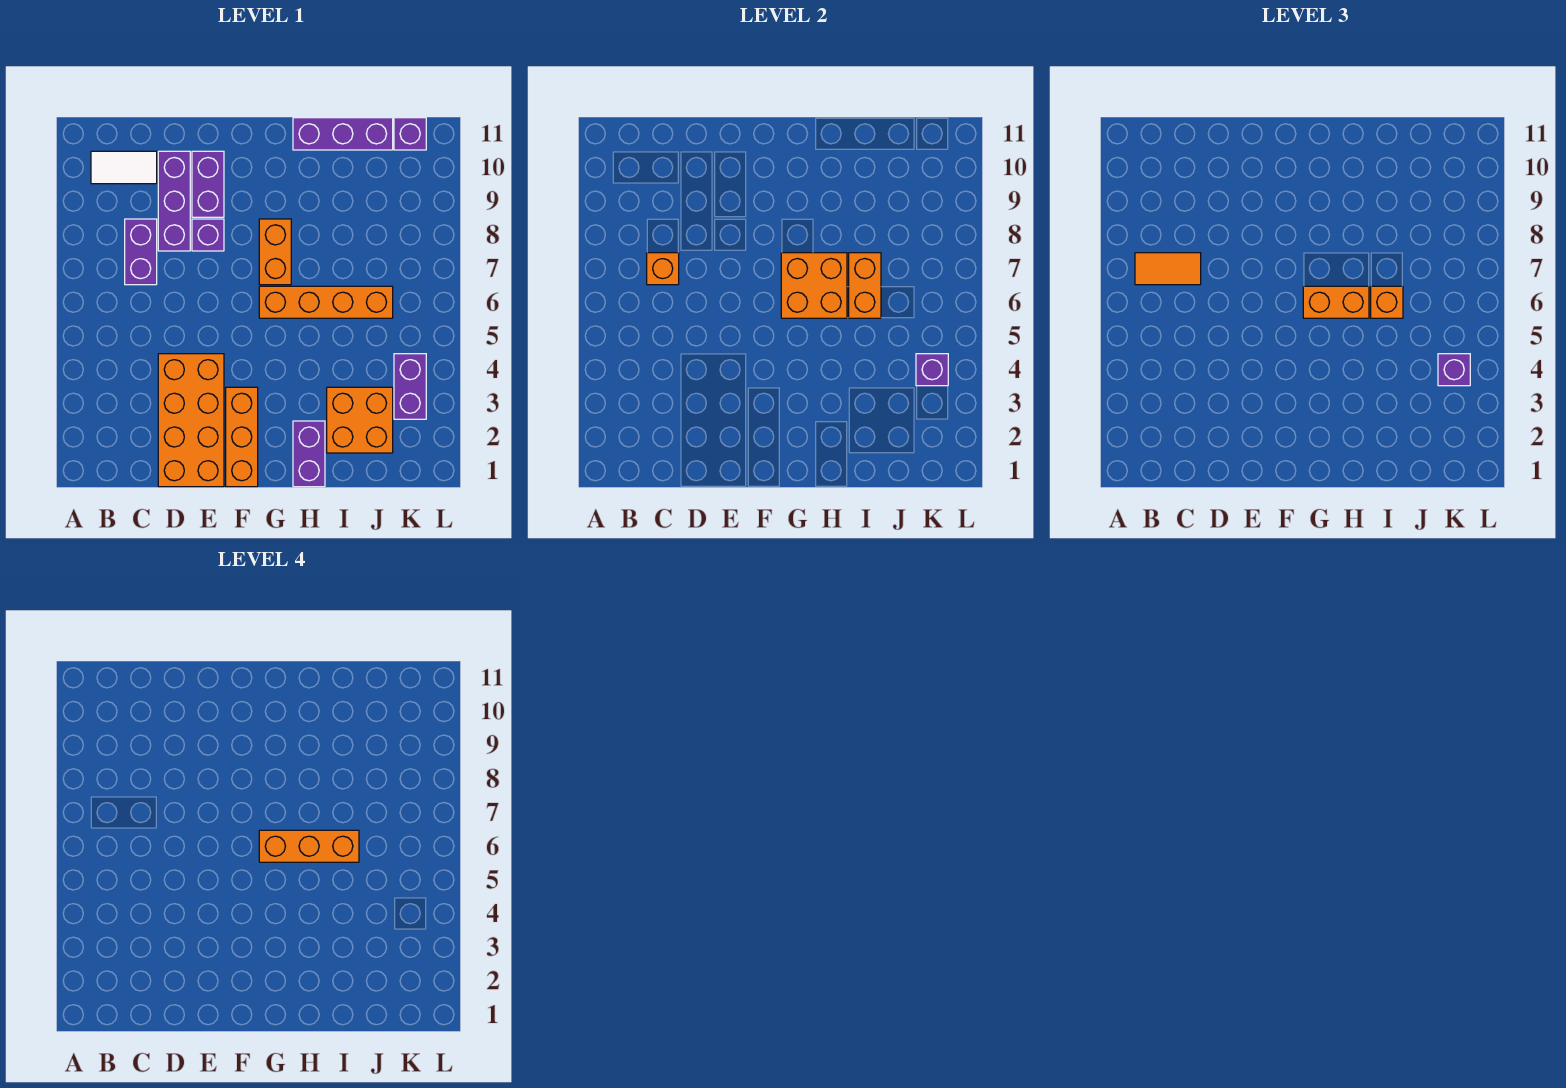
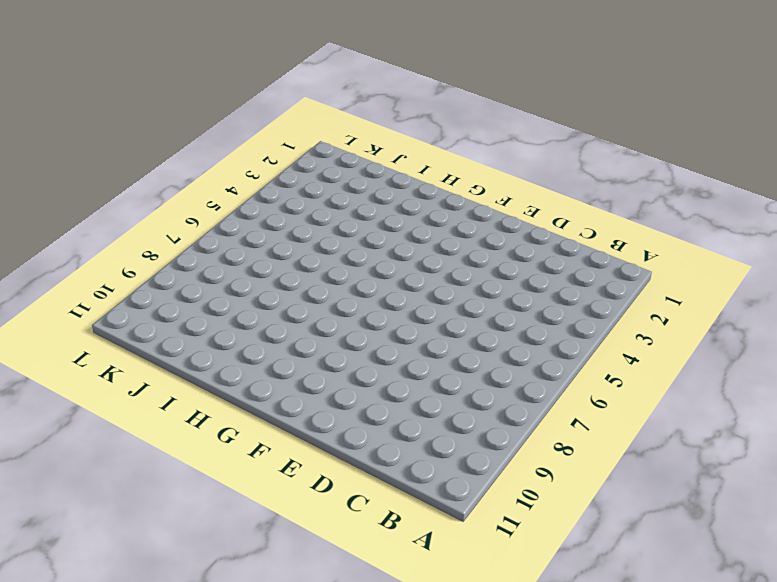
none -> white 1x2 tile [91,151,157,184]
none -> purple 1x2 brick [125,219,157,285]
none -> orange 2x4 brick [158,354,224,487]

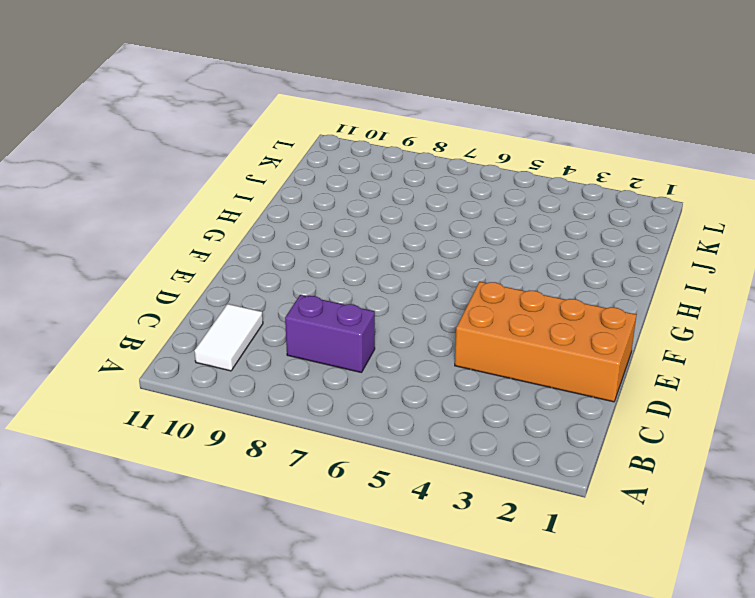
none -> purple 1x3 brick [158,151,190,251]
none -> purple 1x1 brick [192,219,224,251]
none -> purple 1x2 brick [192,151,224,217]

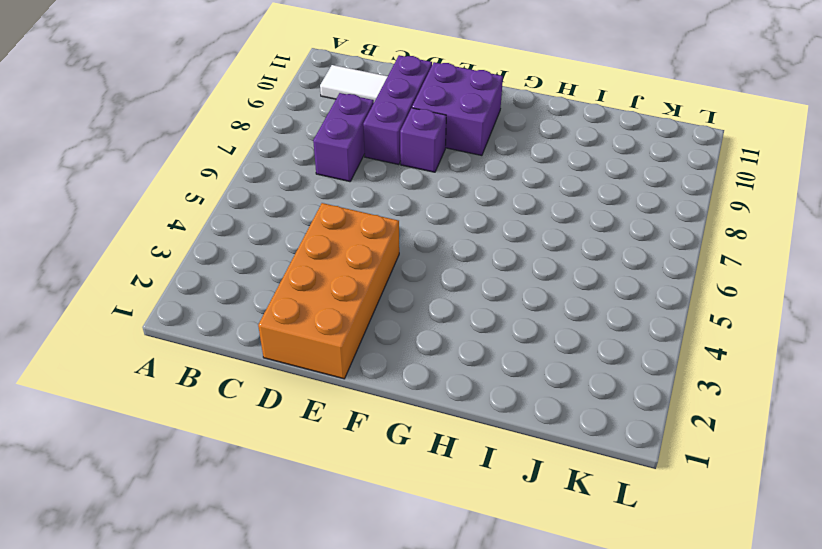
purple 2x2 brick [412,62,503,156] -> purple 1x2 brick [192,151,224,217]
none -> orange 1x3 brick [226,387,258,487]
none -> orange 1x4 brick [259,286,393,318]
none -> orange 1x2 brick [259,219,291,285]

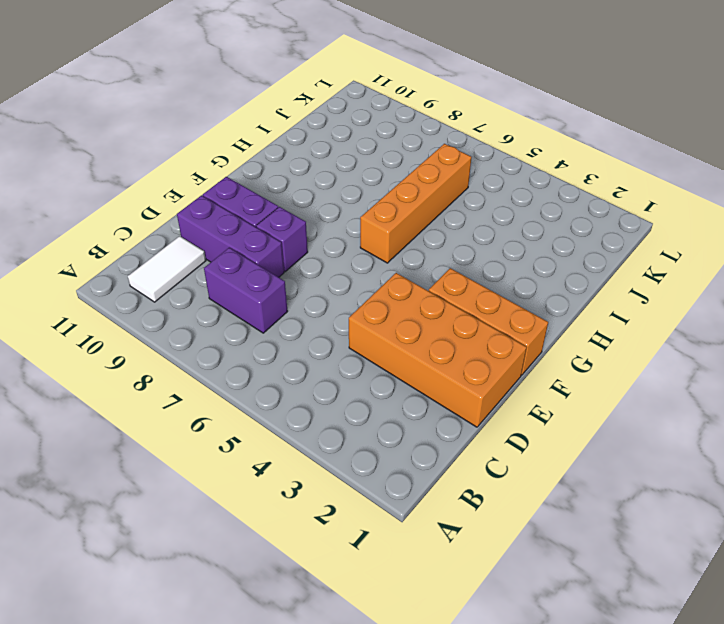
none -> orange 1x2 brick [259,219,291,285]
none -> purple 1x2 brick [293,421,325,487]
none -> purple 1x3 brick [293,118,393,150]

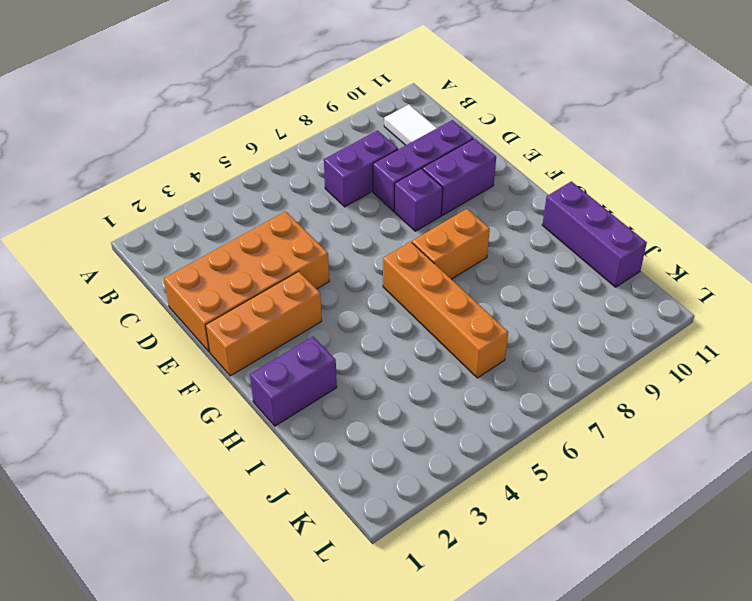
none -> orange 2x2 brick [327,387,393,453]
none -> purple 1x2 brick [394,354,426,419]
none -> purple 1x1 brick [394,118,426,150]

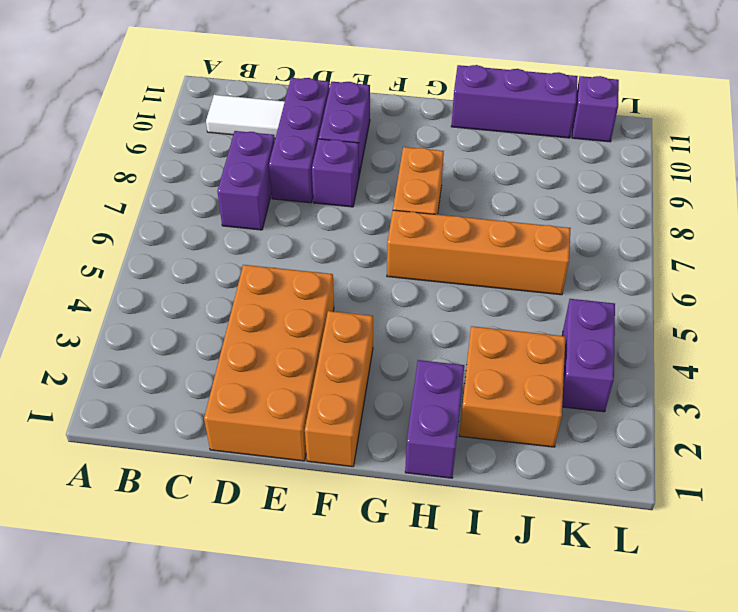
none -> orange 1x1 brick [647,253,679,285]
none -> orange 2x2 brick [781,253,847,318]
none -> orange 1x2 brick [849,253,881,318]

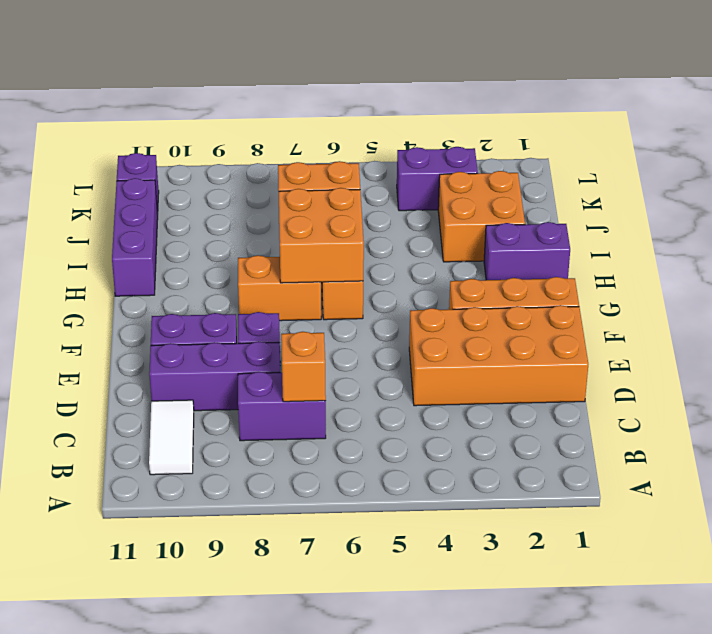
none -> purple 1x1 brick [916,354,948,386]
none -> orange 1x2 tile [1135,253,1201,285]
none -> orange 1x2 brick [1303,286,1369,318]

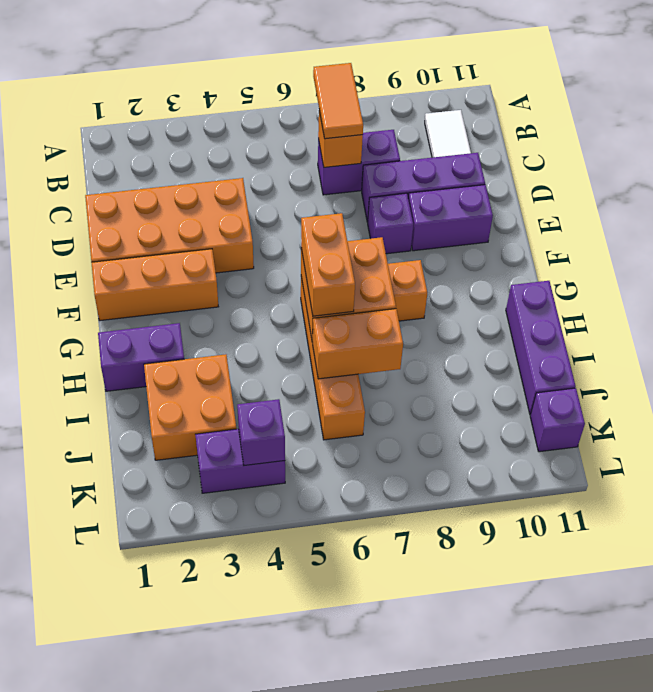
none -> orange 1x1 brick [1371,286,1403,318]
none -> purple 1x1 brick [1438,354,1470,386]
none -> orange 1x3 brick [259,830,359,862]

